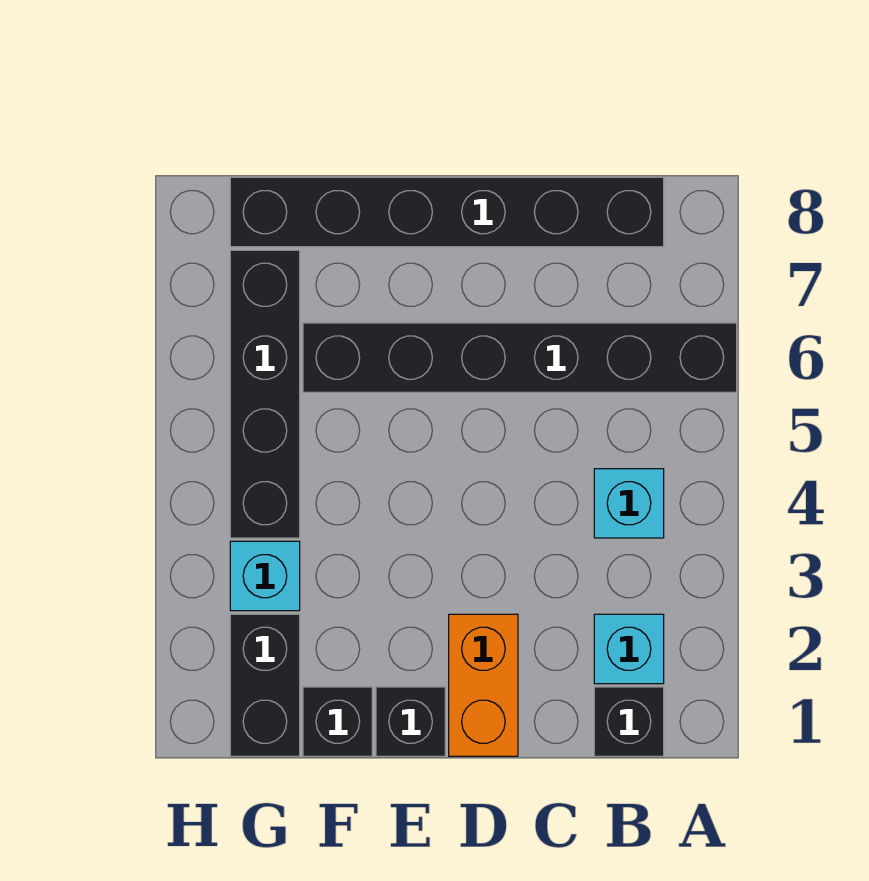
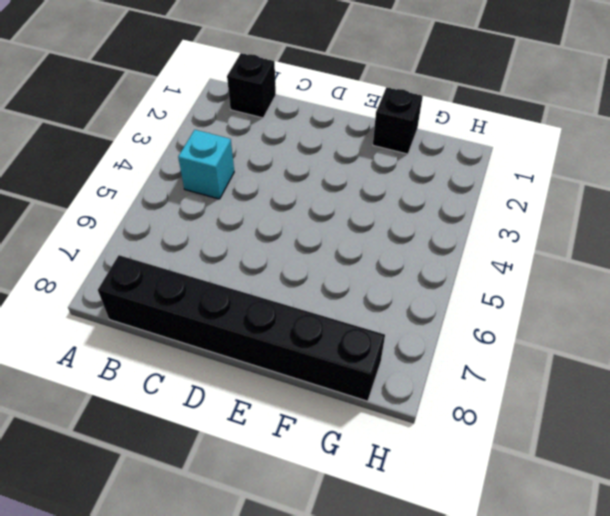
none -> black 1x6 brick [303,323,737,392]
none -> cyan 1x1 brick [594,614,664,684]

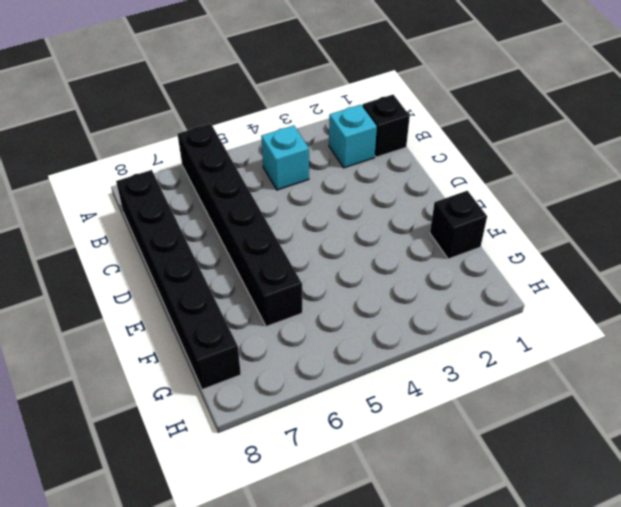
none -> orange 1x2 brick [449,614,518,756]
none -> black 1x1 brick [376,687,445,756]

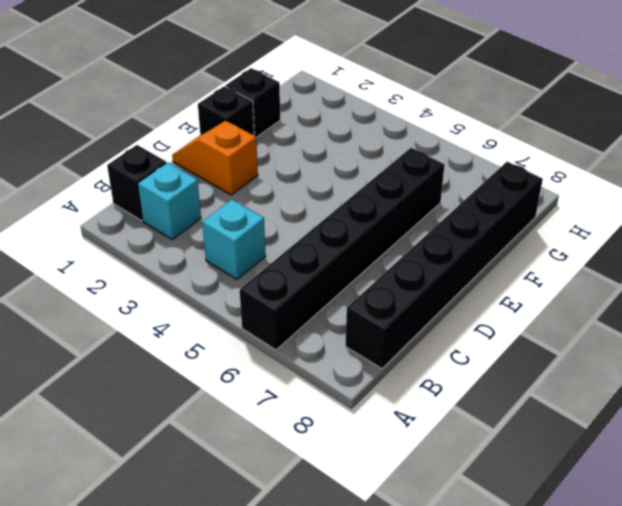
orange 1x2 slope [172,121,258,195] -> orange 1x2 brick [449,614,518,756]
none -> black 1x2 brick [230,614,300,756]
none -> cyan 1x1 brick [230,541,300,611]

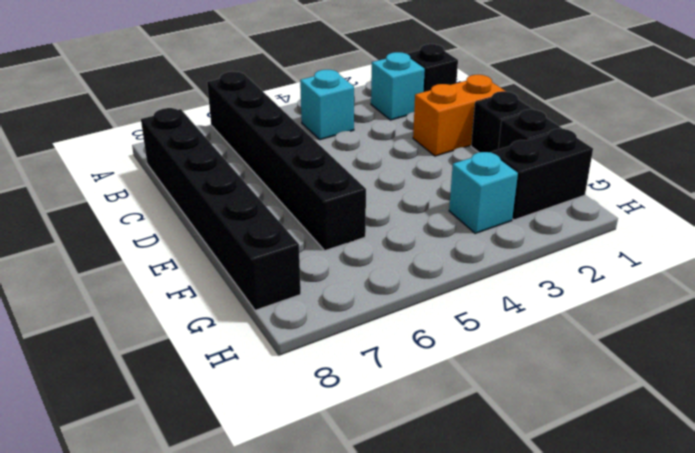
none -> black 1x4 brick [230,250,300,538]

